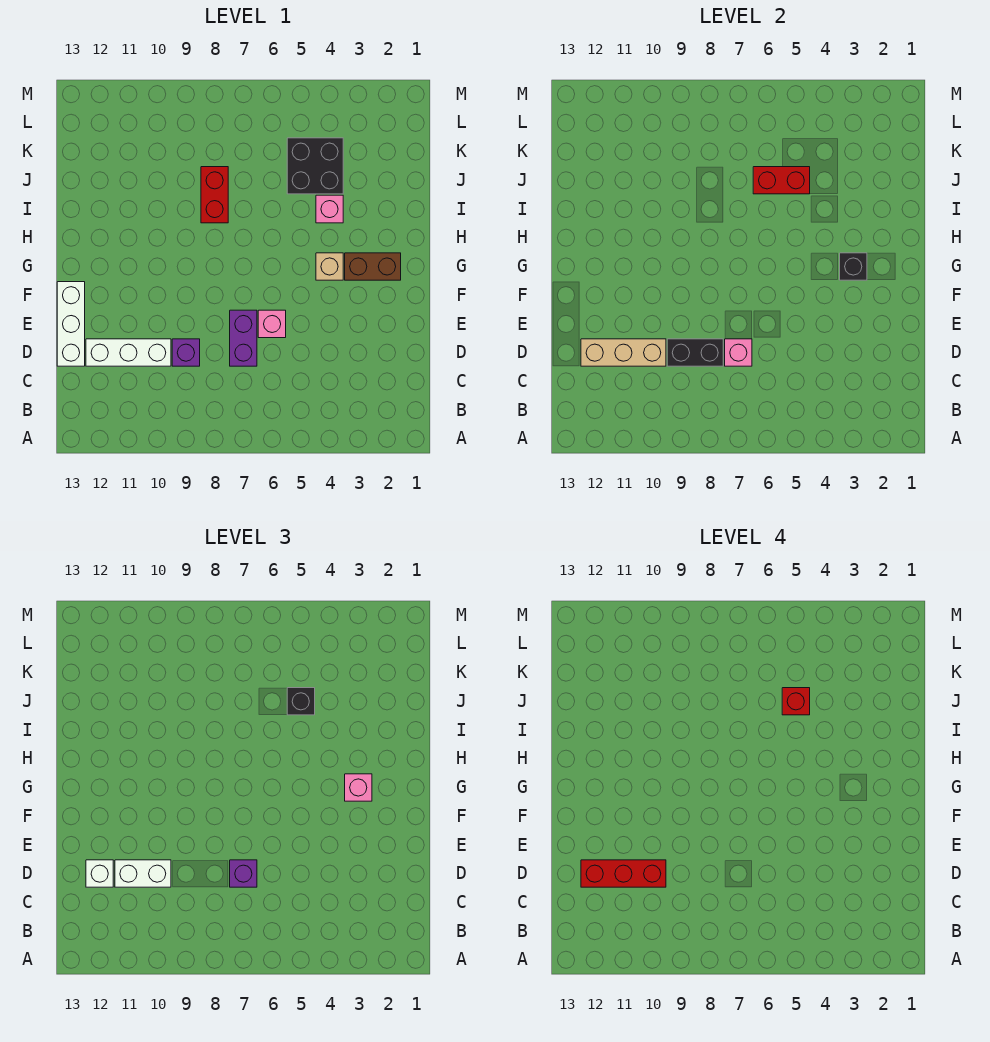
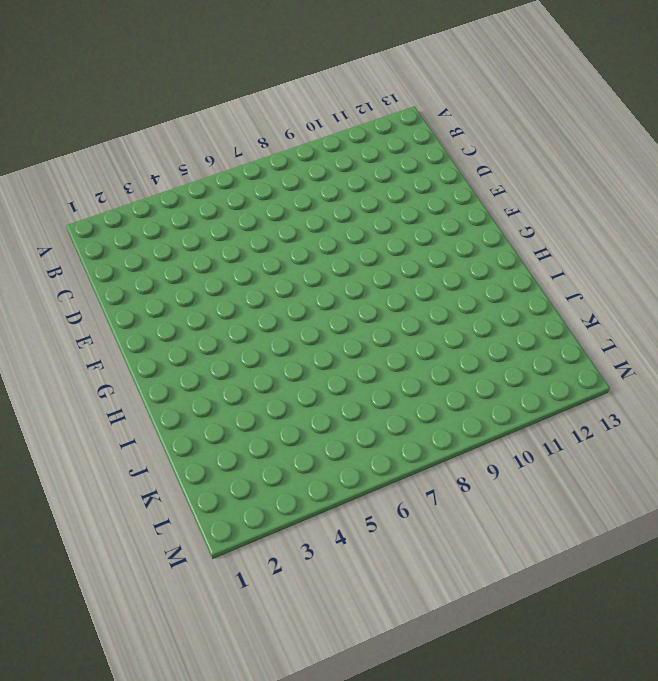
none -> purple 1x2 brick [230,310,257,366]
none -> purple 1x1 brick [172,339,200,366]
none -> white 1x3 brick [86,339,171,366]

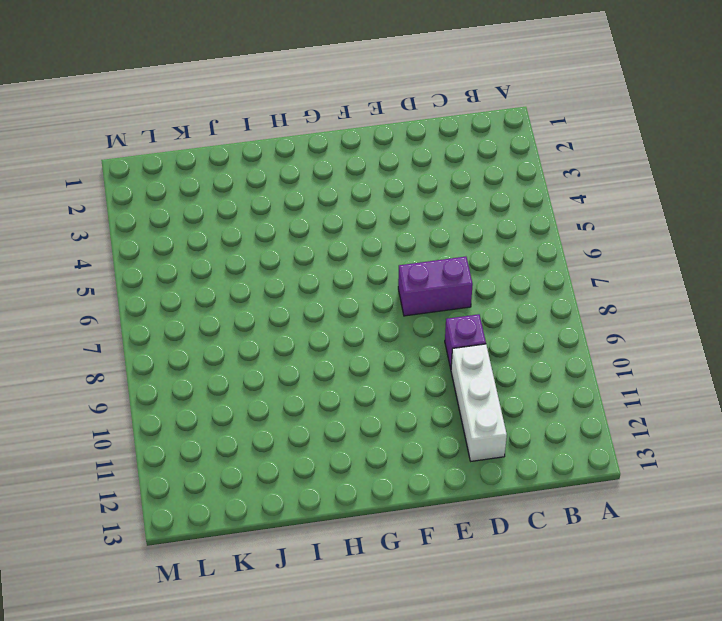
none -> white 1x3 brick [57,282,85,366]
none -> pink 1x1 brick [258,310,286,338]
none -> brown 1x2 brick [345,253,401,280]

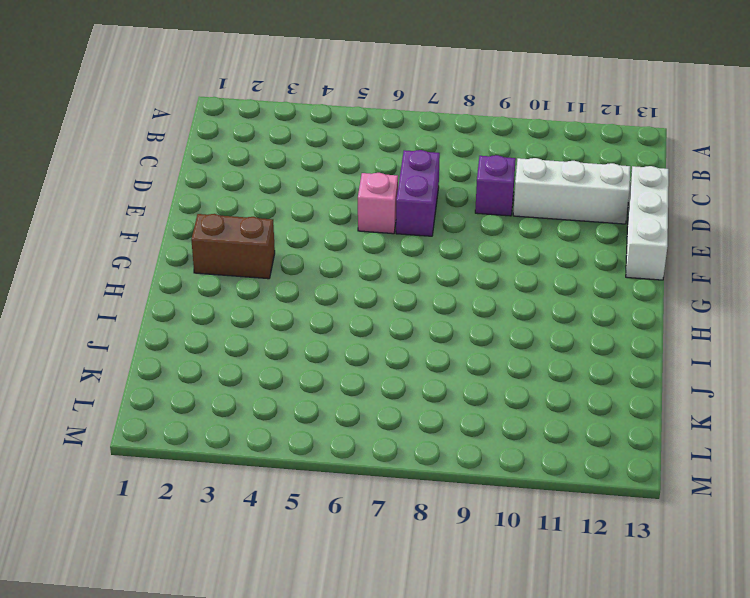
none -> tan 1x1 brick [316,253,343,280]
none -> pink 1x1 brick [316,195,343,223]
none -> red 1x2 brick [201,167,228,223]

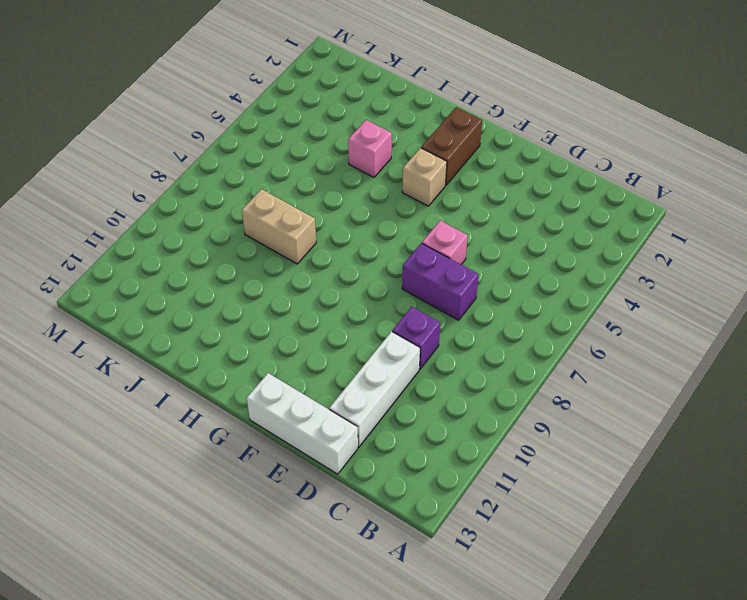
tan 1x2 brick [242,189,316,264] -> red 1x2 brick [201,167,228,223]
none -> black 2x2 brick [287,138,343,194]
none -> pink 1x1 brick [725,339,752,366]
none -> black 1x2 brick [667,339,723,366]

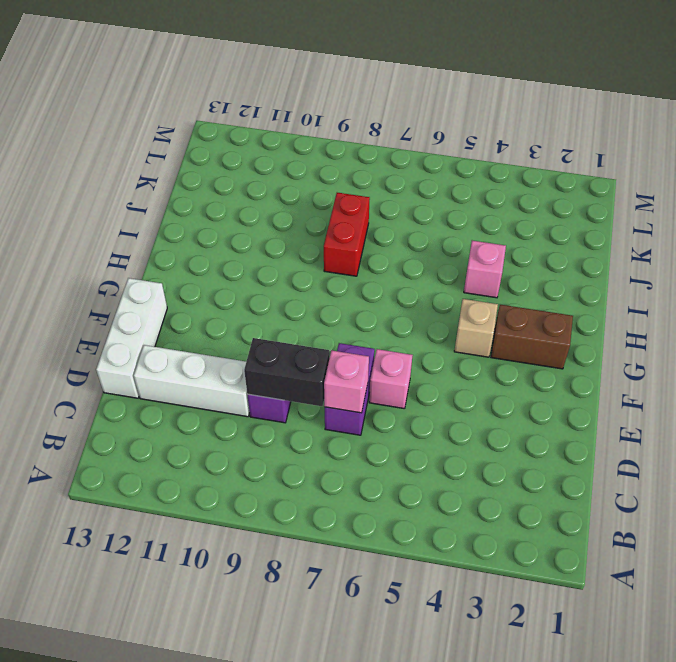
none -> black 2x2 brick [287,138,343,194]
none -> tan 1x3 brick [581,339,666,366]
none -> black 1x1 brick [840,253,867,280]

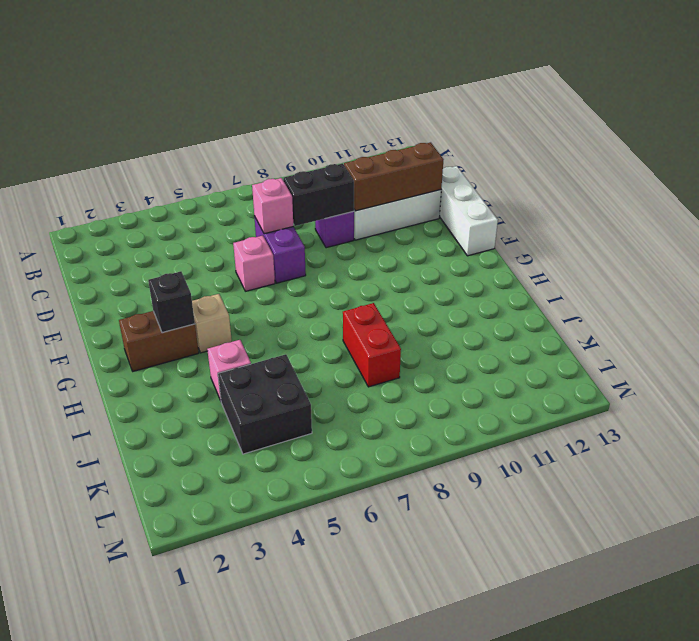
brown 1x3 brick [344,142,444,211] -> tan 1x3 brick [581,339,666,366]
none -> red 1x2 brick [753,167,810,194]
none -> purple 1x1 brick [230,860,257,887]
none -> white 1x2 brick [115,860,171,887]

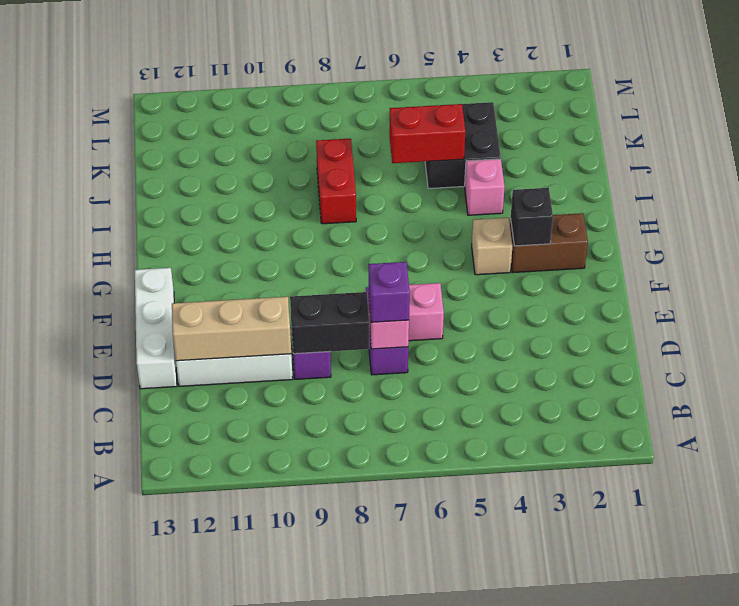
none -> white 1x2 brick [115,860,171,887]
none -> white 1x1 brick [86,860,113,887]
none -> pink 1x1 brick [345,774,372,801]

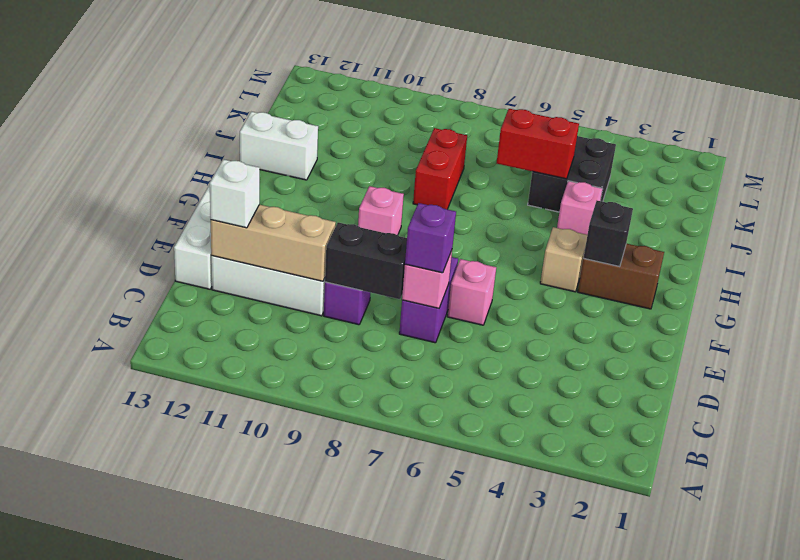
pink 1x1 brick [358,186,404,235] -> pink 1x1 brick moved to [345,774,372,801]
white 1x2 brick [240,112,318,180] -> white 1x2 brick moved to [115,860,171,887]
none -> black 1x1 brick [287,688,315,715]
none -> red 1x3 brick [581,860,666,887]
none -> red 1x1 brick [782,688,810,715]

